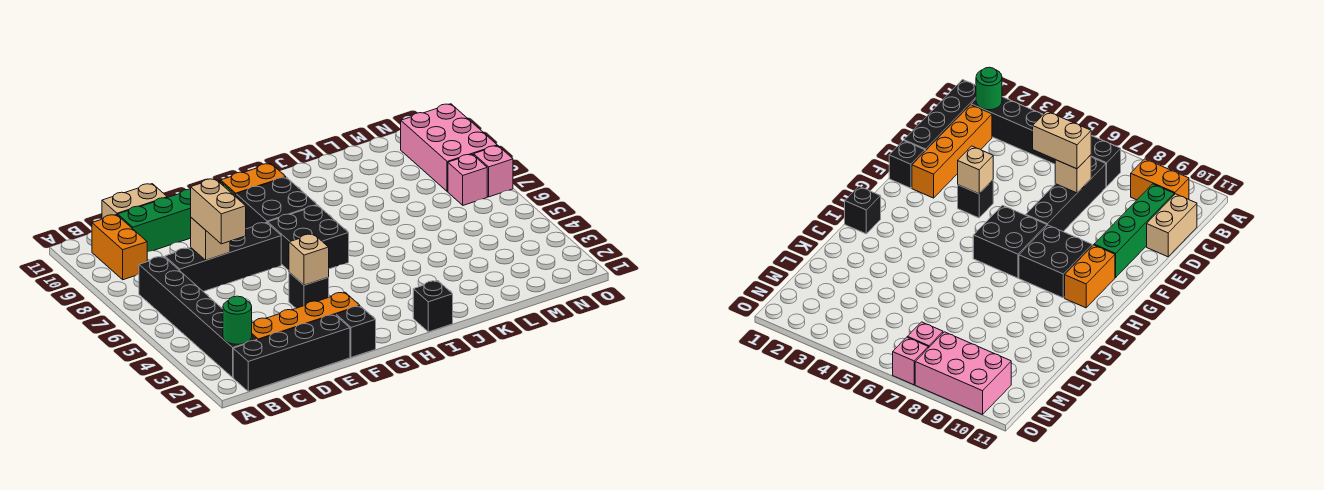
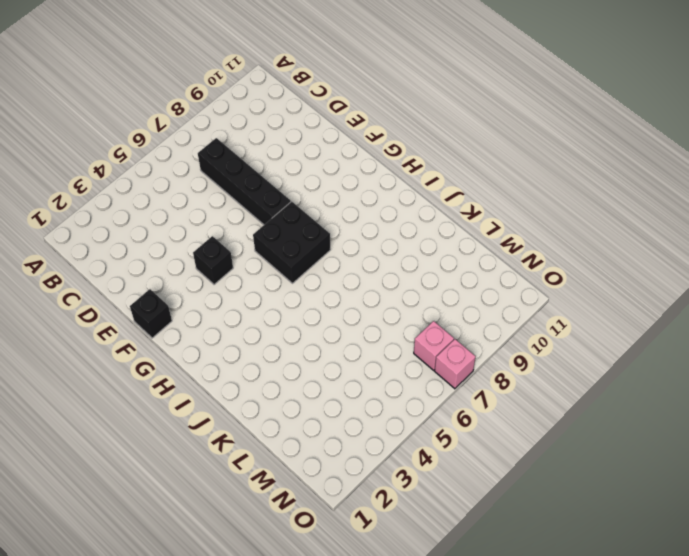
none -> black 1x4 brick [233,315,350,391]
none -> black 1x6 brick [139,257,257,377]
none -> orange 1x2 brick [92,215,147,280]

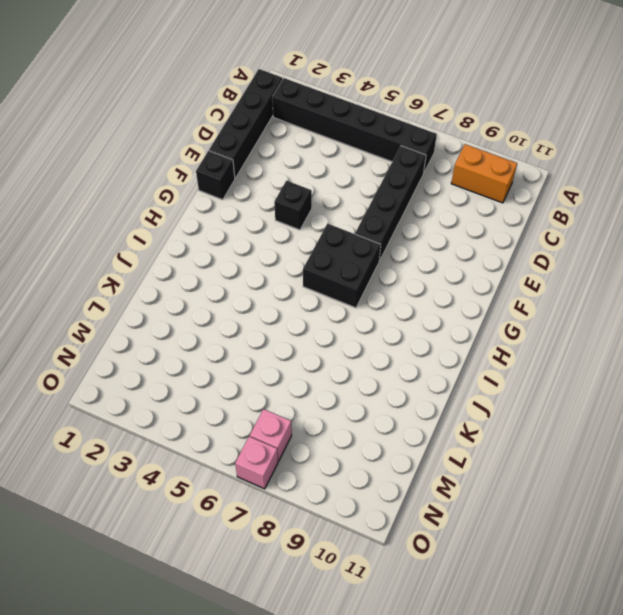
none -> orange 1x4 brick [252,292,360,340]
none -> green 1x4 brick [118,180,234,252]
none -> tan 1x2 brick [102,184,167,219]

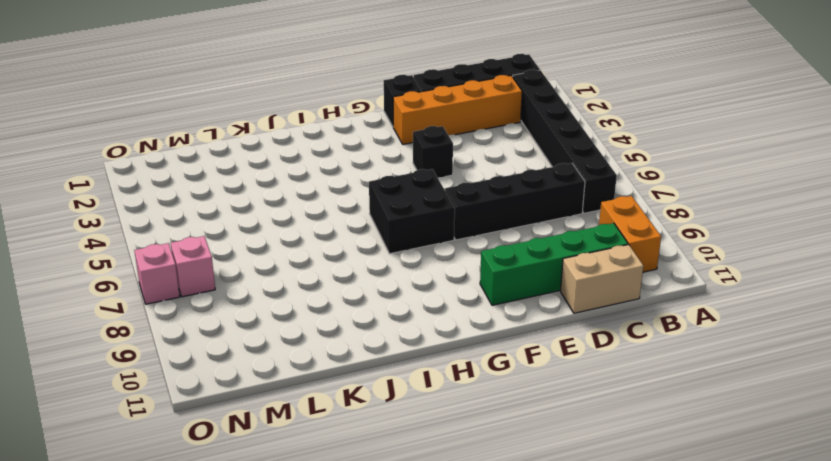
none -> black 2x2 brick [236,177,317,229]
none -> orange 1x2 brick [221,163,286,197]
none -> black 1x1 brick [413,281,453,332]

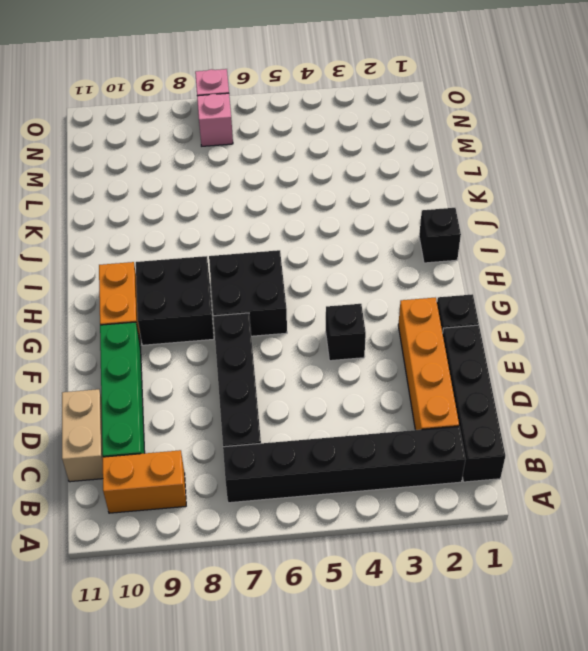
none -> pink 2x3 brick [401,104,497,192]
none -> green 1x1 round brick [223,296,252,344]
none -> tan 1x1 brick [191,218,230,260]

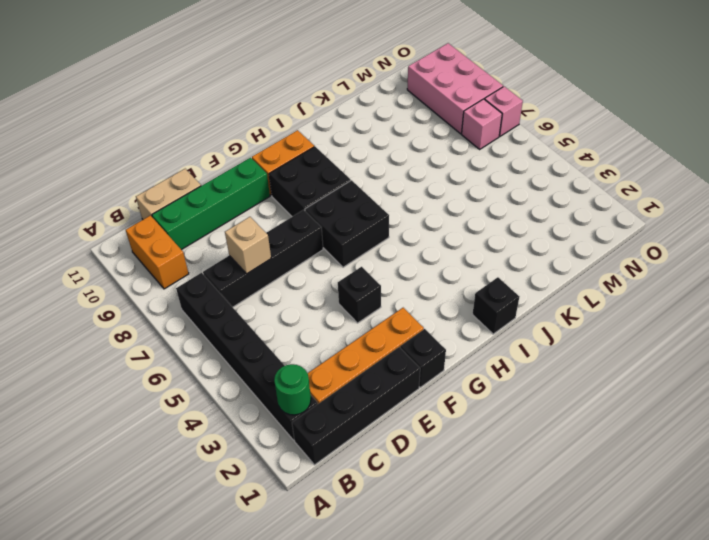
none -> tan 1x1 brick [289,234,329,285]
none -> tan 1x2 brick [191,179,246,244]

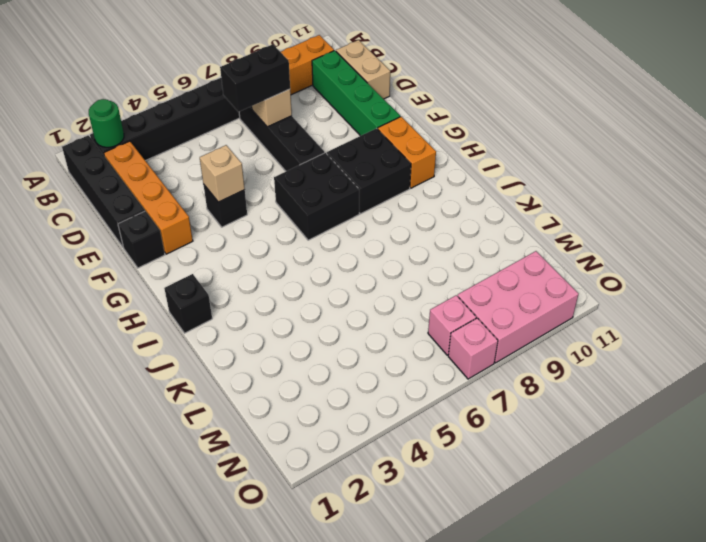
black 1x2 brick [220,44,290,112] -> tan 1x2 brick [191,179,246,244]

